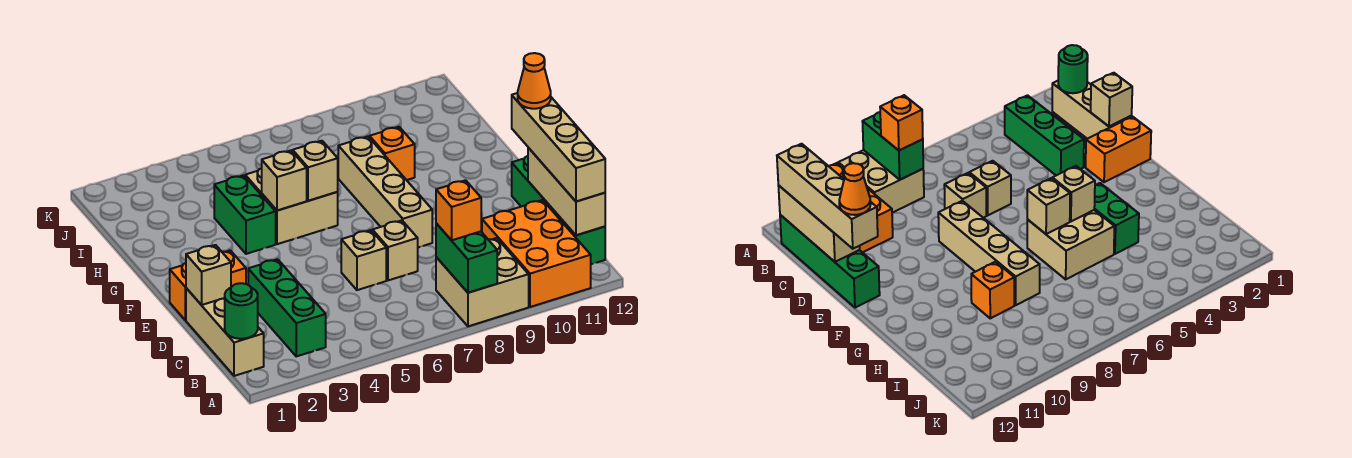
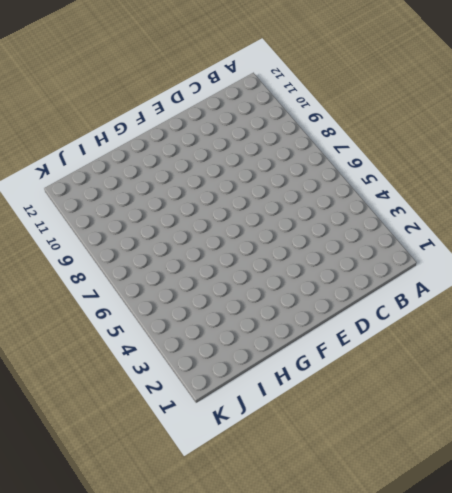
none -> tan 2x2 brick [436,238,529,326]
none -> orange 2x3 brick [482,200,591,307]
none -> tan 1x3 brick [186,288,264,376]

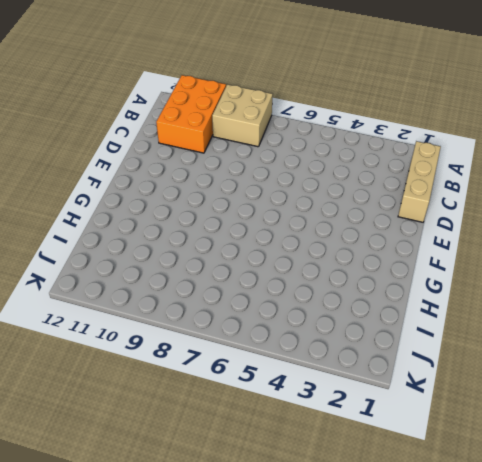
none -> green 1x3 brick [248,259,326,356]
none -> green 1x4 brick [512,156,605,264]
none -> tan 1x1 brick [341,230,386,290]

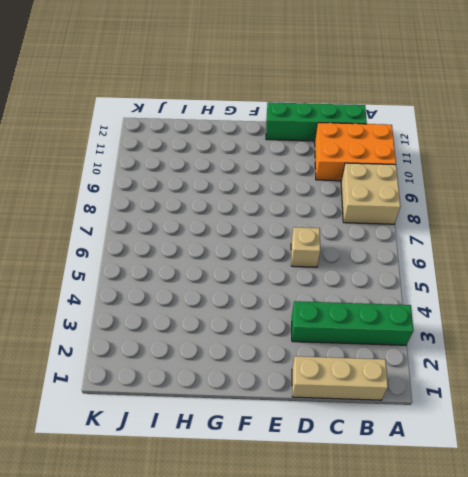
green 1x4 brick [292,301,414,345] -> green 1x3 brick [248,259,326,356]
none -> tan 1x1 brick [372,220,418,280]
none -> orange 1x2 brick [170,250,246,320]
none -> tan 1x4 brick [338,136,432,248]

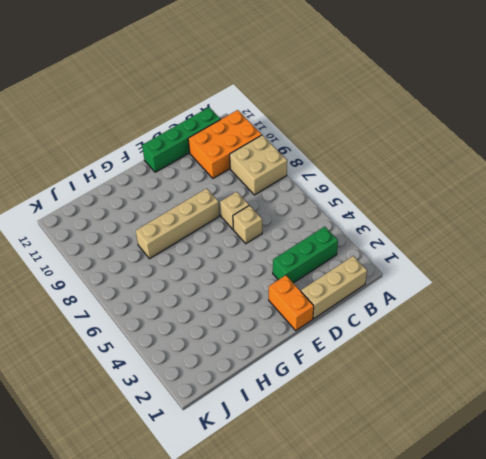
none -> green 1x2 brick [214,175,276,254]
none -> tan 2x2 brick [245,168,338,244]
none -> orange 1x1 brick [370,127,415,180]

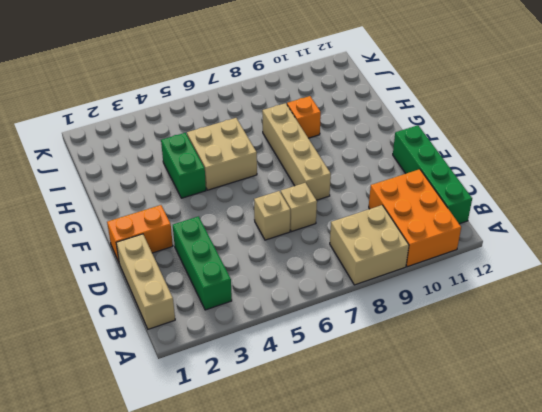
none -> green 1x2 brick [436,223,497,293]
none -> green 1x1 round brick [225,283,258,339]
none -> tan 1x3 brick [528,148,605,235]

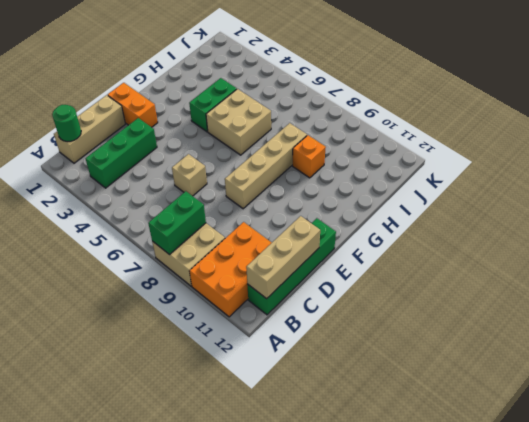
none -> tan 1x1 brick [372,220,418,280]
none -> tan 1x1 brick [186,245,231,305]
none -> tan 1x1 brick [262,150,307,211]

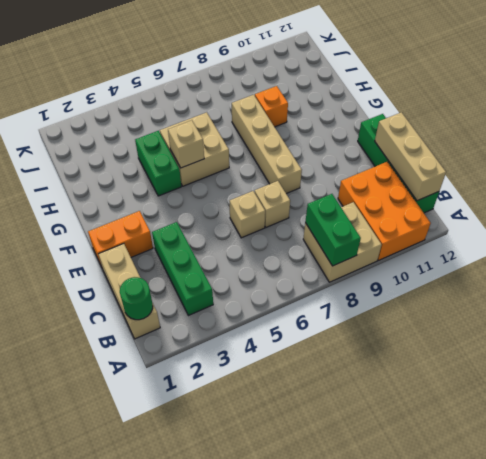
none -> tan 1x1 brick [186,245,231,305]
none -> tan 1x1 brick [293,141,338,201]
none -> orange 1x1 brick [436,180,481,240]

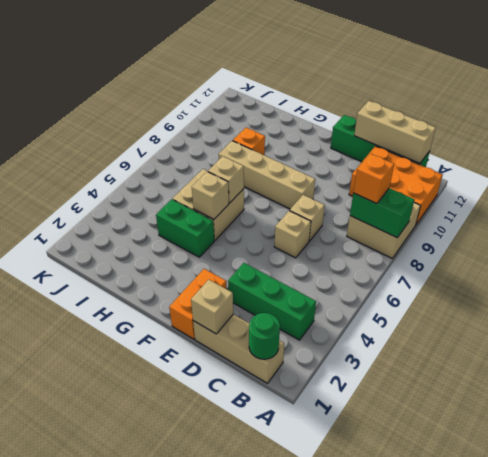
none -> tan 1x4 brick [512,93,605,202]
none -> orange 1x1 cone [518,53,551,109]

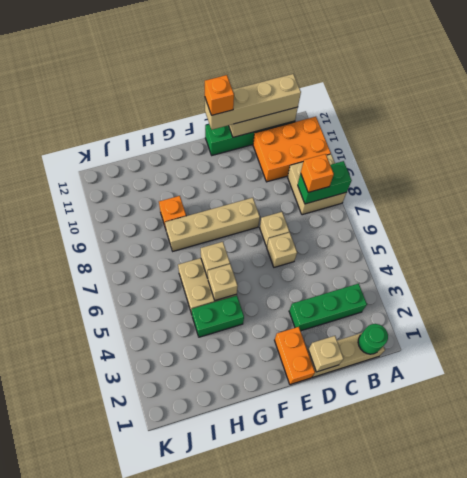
orange 1x1 brick [205,75,234,115] -> orange 1x1 cone [518,53,551,109]

